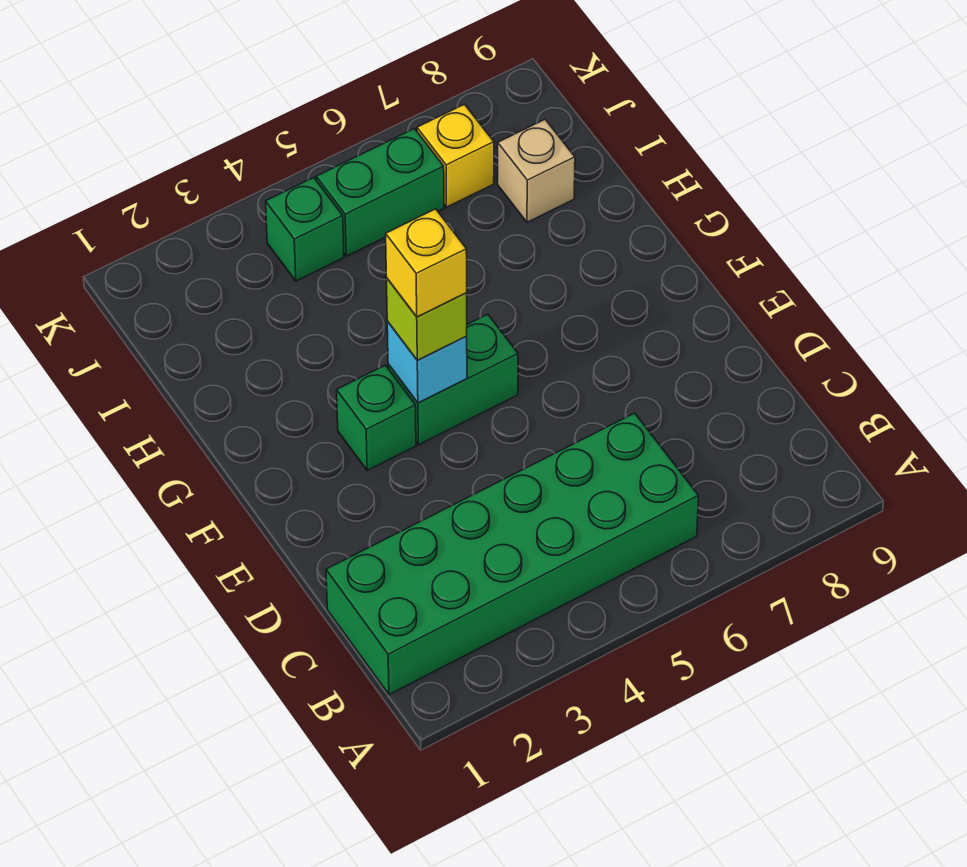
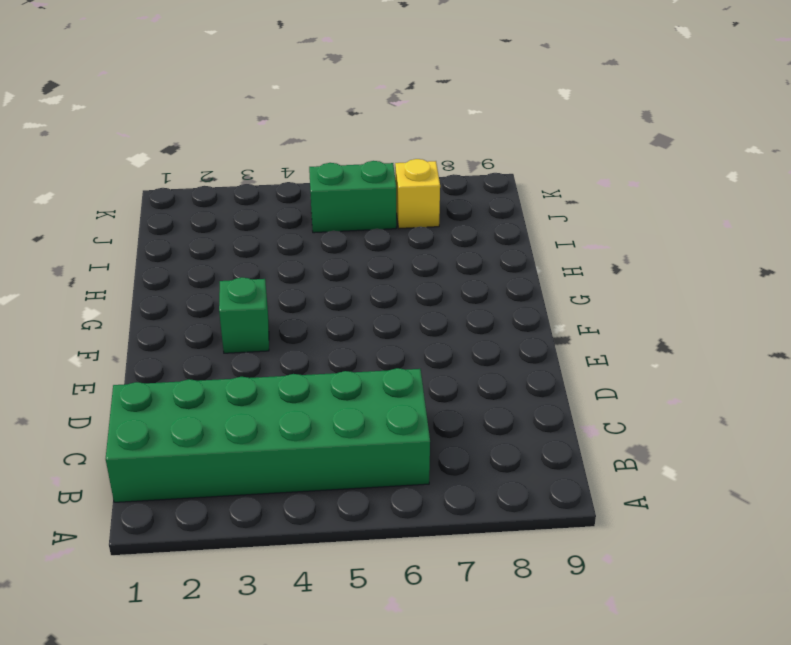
none -> green 1x2 brick [388,314,518,445]
none -> tan 1x1 brick [498,120,575,222]

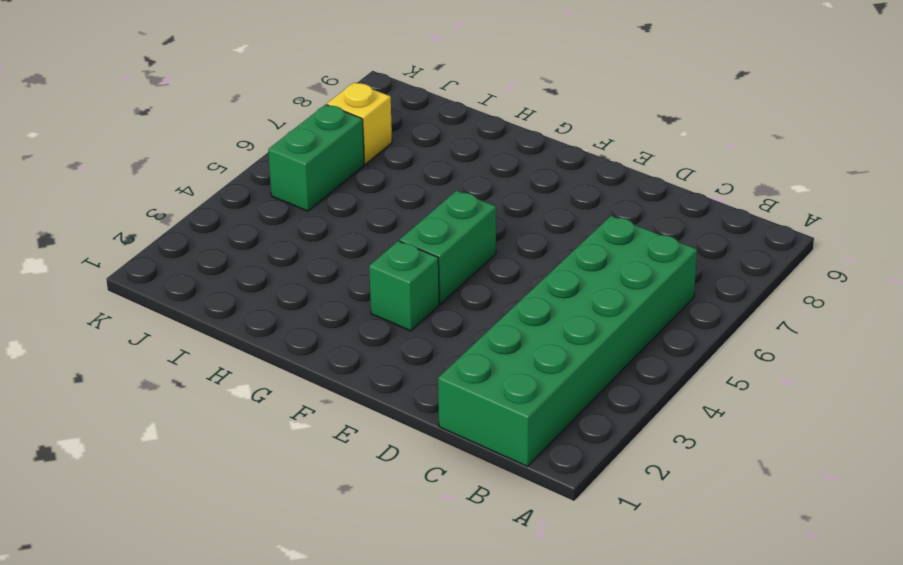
none -> tan 1x1 brick [498,120,575,222]
none -> green 1x1 brick [266,178,344,281]

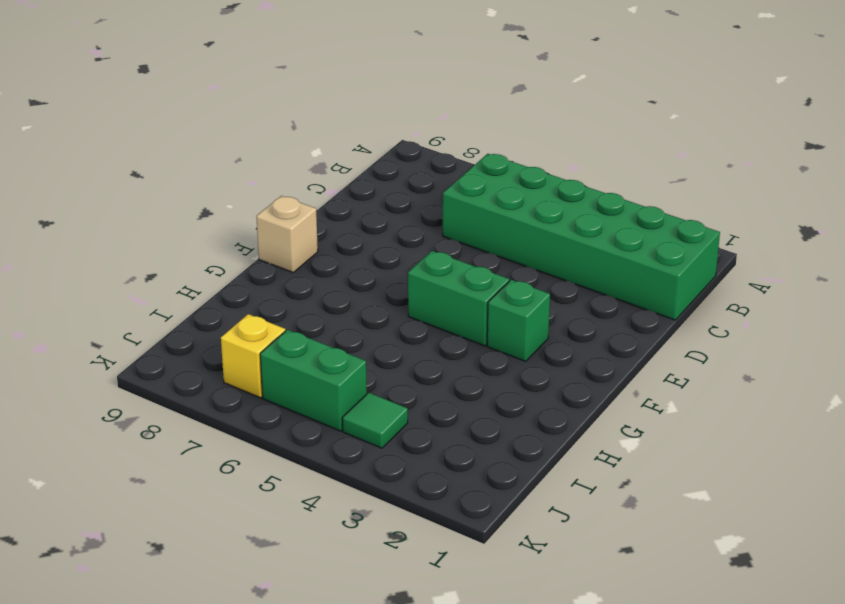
tan 1x1 brick [256,196,318,272] -> tan 1x1 brick moved to [498,120,575,222]
green 1x1 tile [342,393,408,448] -> green 1x1 brick [266,178,344,281]
none -> cyan 1x1 brick [387,321,467,403]
none -> lime 1x1 brick [386,278,467,360]

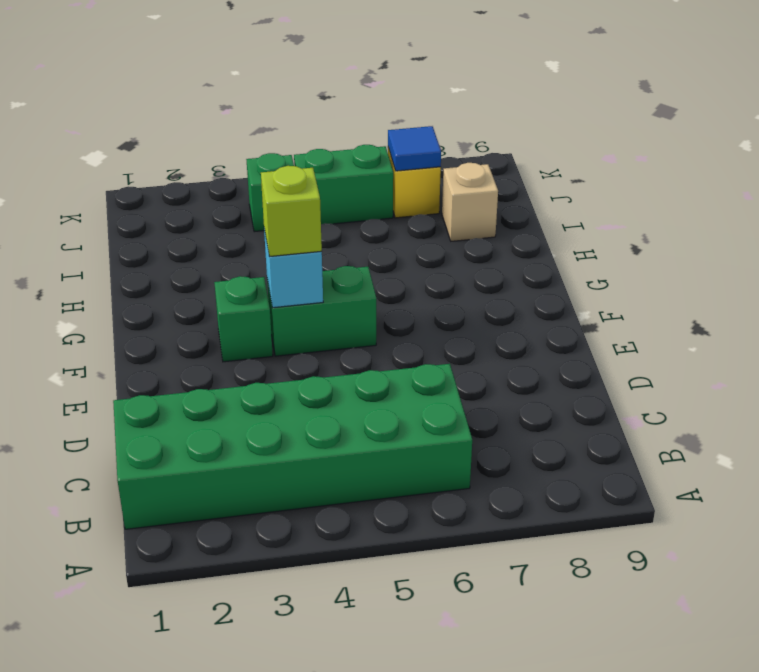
blue 1x1 tile [388,126,441,171] -> none
none -> yellow 1x1 brick [386,209,467,317]

